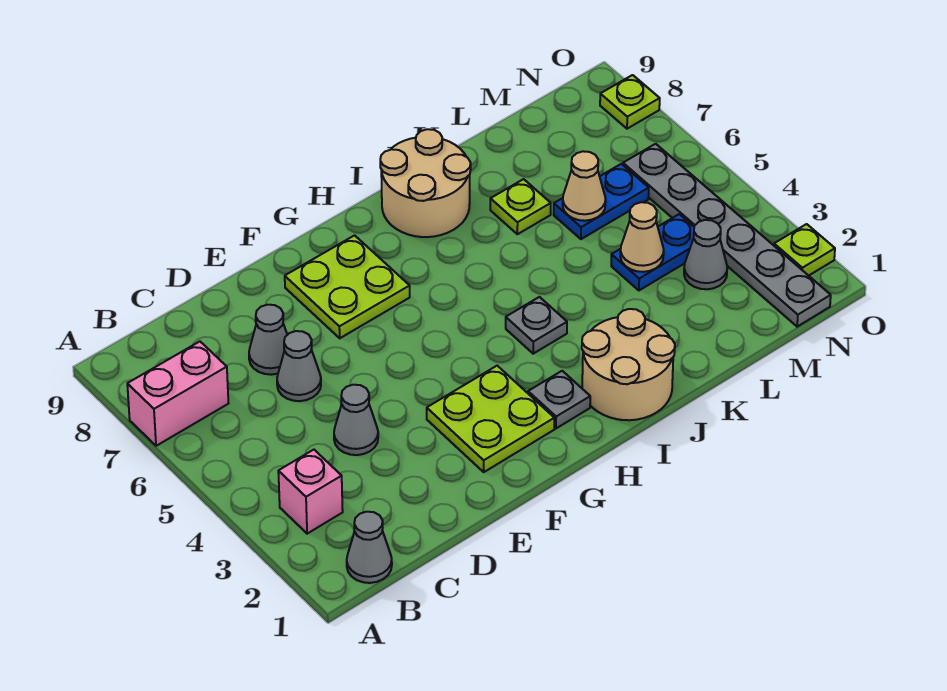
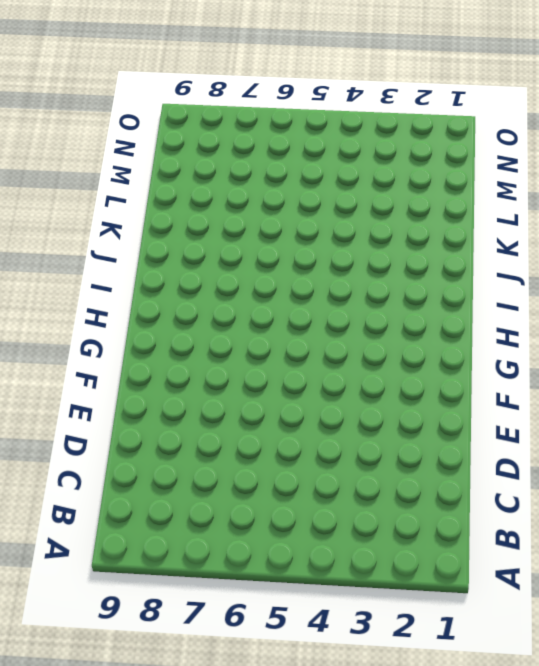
none -> pink 1x2 brick [127,342,228,446]
none -> grey 1x1 cone [347,512,392,583]
none -> pink 1x1 brick [278,450,343,534]

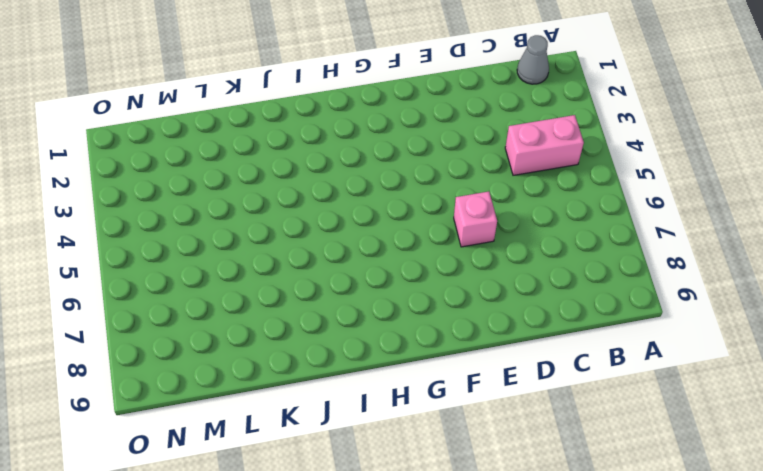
pink 1x2 brick [505,115,584,175] -> pink 1x2 brick moved to [127,342,228,446]
pink 1x1 brick [454,192,497,247] -> pink 1x1 brick moved to [278,450,343,534]
none -> grey 1x1 cone [334,385,378,455]
none -> grey 1x1 cone [277,331,321,401]
none -> grey 1x1 cone [249,305,287,375]

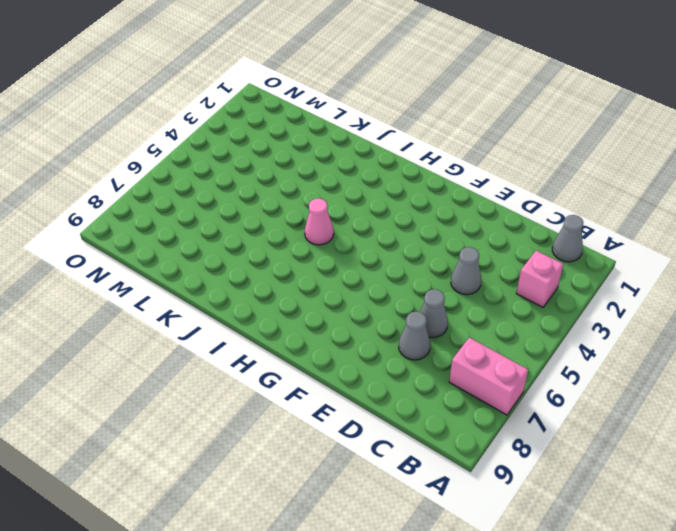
pink 1x1 cone [305,198,334,245] -> none
none -> lime 2x2 plate [427,366,554,472]
none -> lime 2x2 plate [285,235,410,338]
none -> grey 1x1 plate [528,371,590,428]

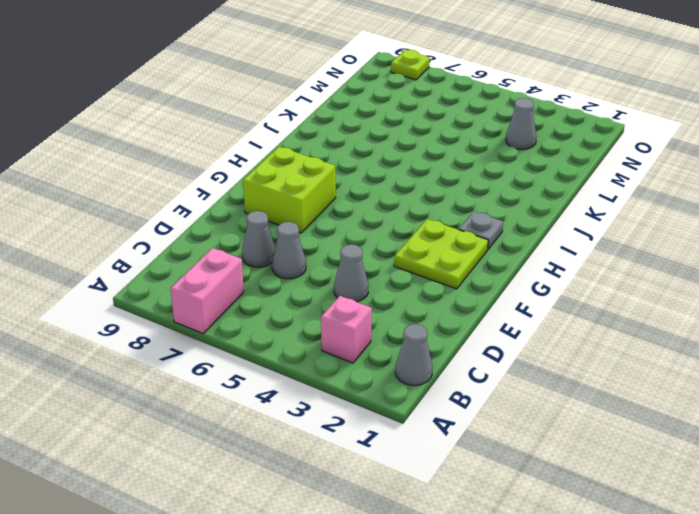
lime 2x2 brick [243,147,336,233] -> lime 2x2 plate [285,235,410,338]
none -> tan 2x2 round brick [582,309,675,420]
none -> grey 1x1 plate [506,297,567,354]
none -> tan 2x2 round brick [380,129,471,237]

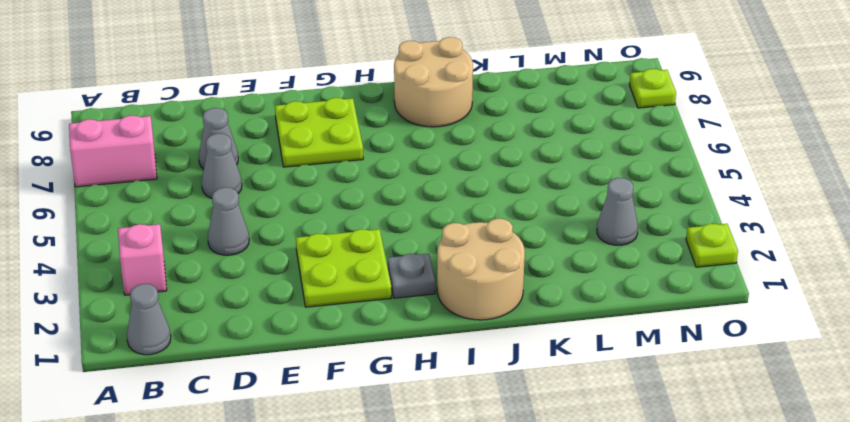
none -> grey 1x1 plate [506,297,567,354]
none -> lime 1x1 plate [490,179,551,234]
none -> blue 1x2 plate [611,214,694,290]

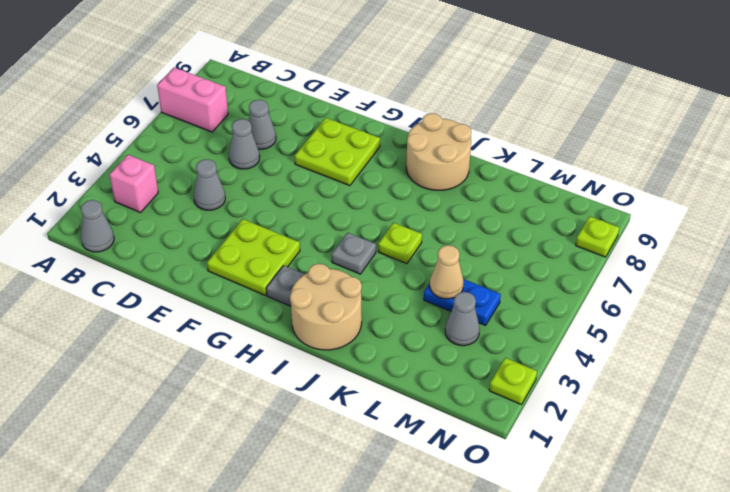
lime 1x1 plate [378,223,422,264] -> lime 1x1 plate moved to [490,179,551,234]
none -> blue 1x2 plate [554,164,649,239]
none -> grey 1x6 plate [623,144,831,327]
none -> tan 1x1 cone [563,151,606,221]

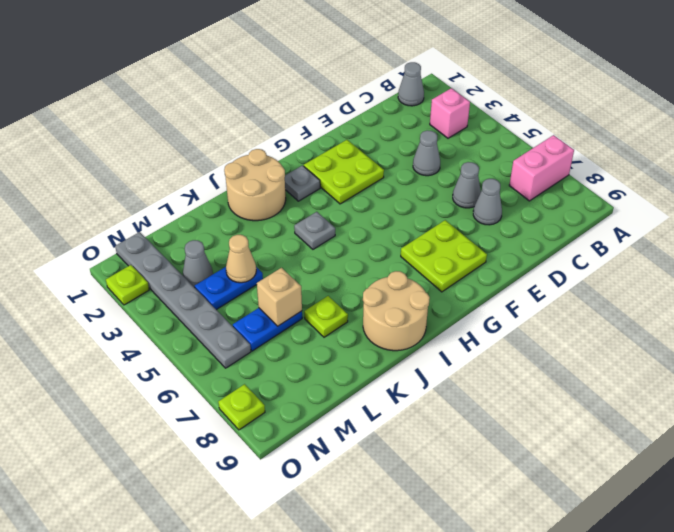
tan 1x1 brick [257,268,302,326] -> tan 1x1 cone [563,151,606,221]

